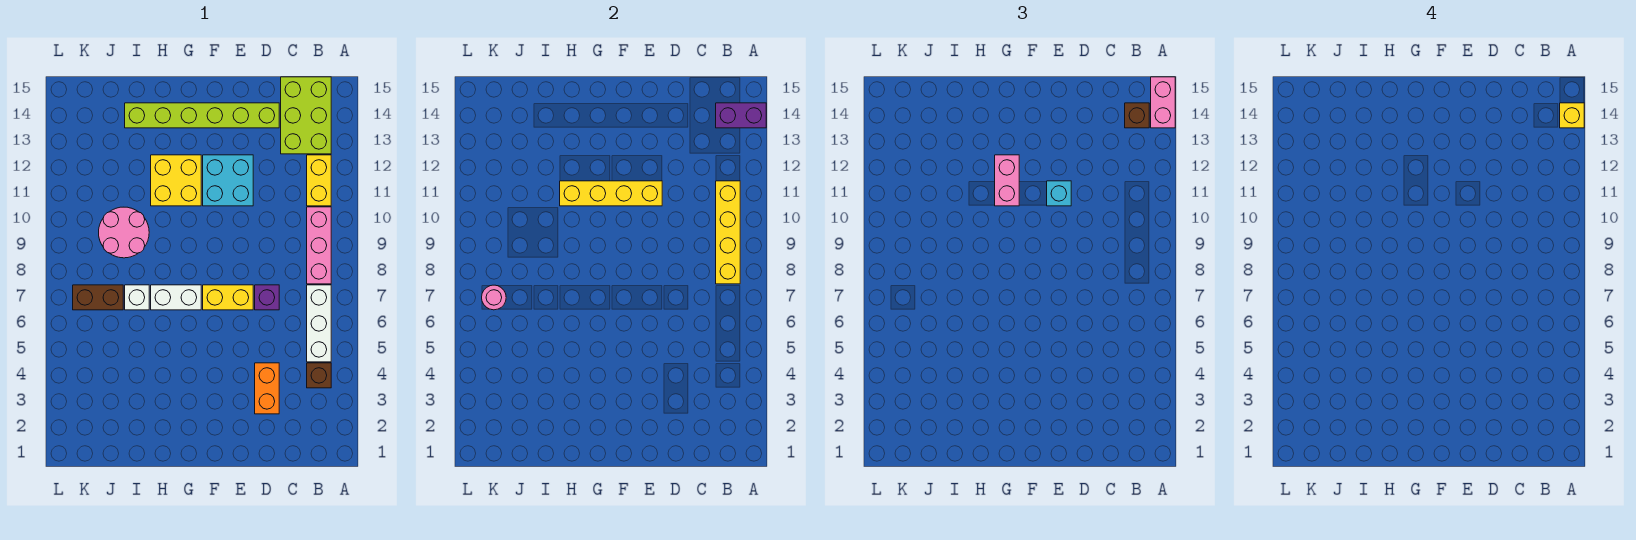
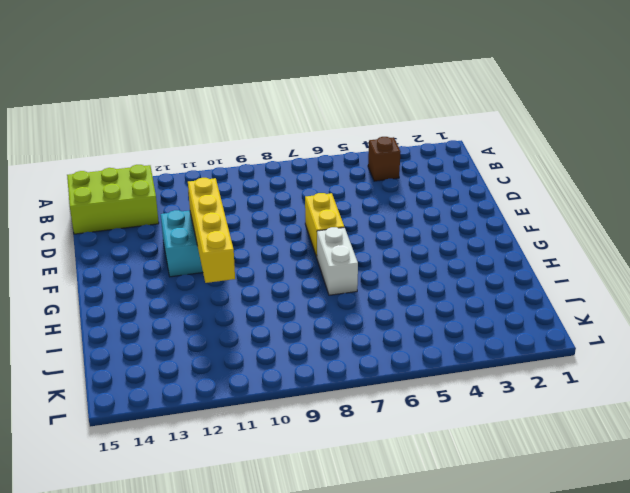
none -> white 1x3 brick [307,285,331,362]
none -> pink 1x3 brick [307,207,331,284]
none -> yellow 1x2 brick [307,155,331,206]

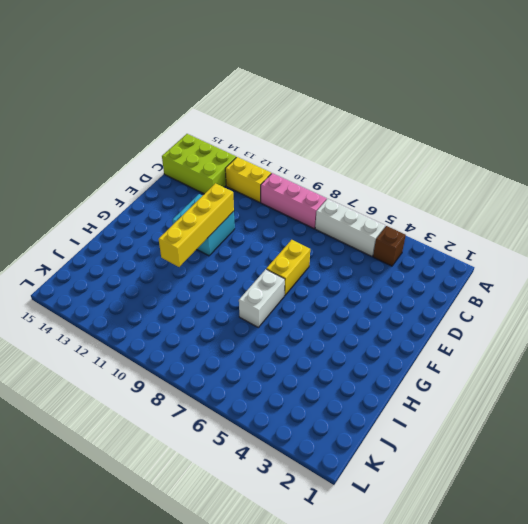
none -> orange 1x2 brick [255,363,279,414]
none -> purple 1x1 brick [255,285,279,310]
none -> lime 1x6 brick [125,103,279,128]

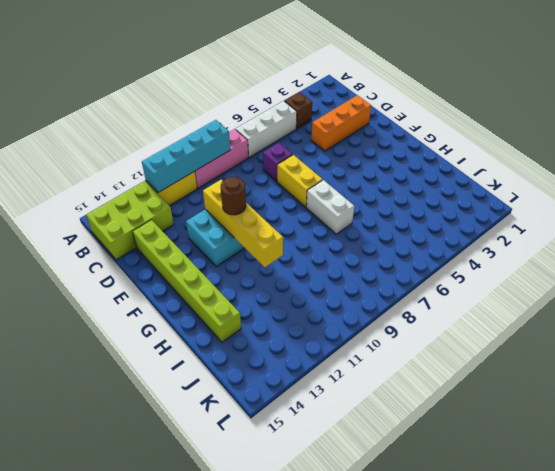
cyan 1x4 brick [142,120,230,193] -> yellow 1x4 brick [716,181,740,284]
orange 1x3 brick [311,95,371,151] -> orange 1x2 brick [255,363,279,414]
brown 1x1 round brick [221,177,246,215] -> none
none -> yellow 2x2 brick [151,155,201,206]
none -> white 1x1 brick [125,285,149,310]
none -> pink 2x2 round brick [99,207,149,258]

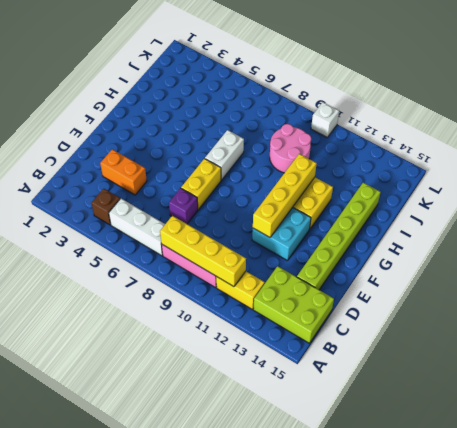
white 1x1 brick [311,102,339,137] -> white 1x1 brick moved to [125,285,149,310]
none -> brown 1x2 brick [73,285,123,310]
none -> purple 1x2 brick [716,103,766,128]
none -> pink 1x1 round brick [482,285,506,310]

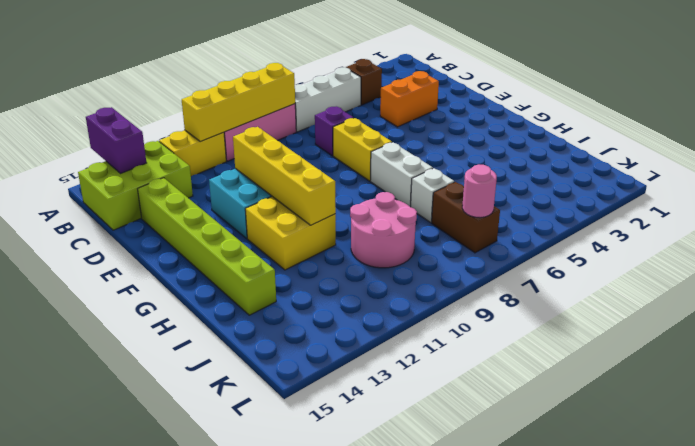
none -> pink 1x2 brick [1151,77,1175,128]
none -> brown 1x1 brick [1125,103,1149,128]
none -> cyan 1x1 brick [1047,181,1071,206]

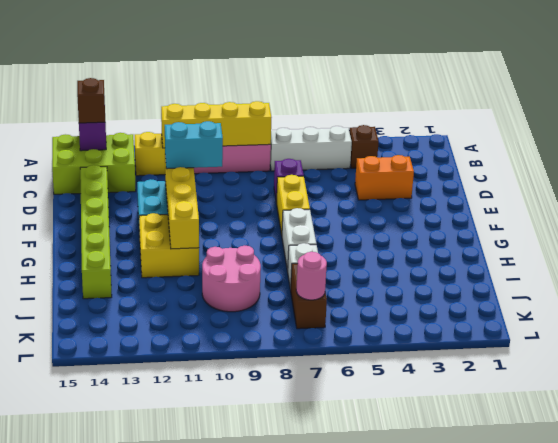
cyan 1x2 brick [165,121,223,169] -> cyan 1x1 brick [1047,181,1071,206]
none -> pink 1x2 brick [1151,77,1175,128]
none -> pink 1x2 brick [995,155,1019,206]
none -> yellow 1x1 brick [1560,103,1584,128]

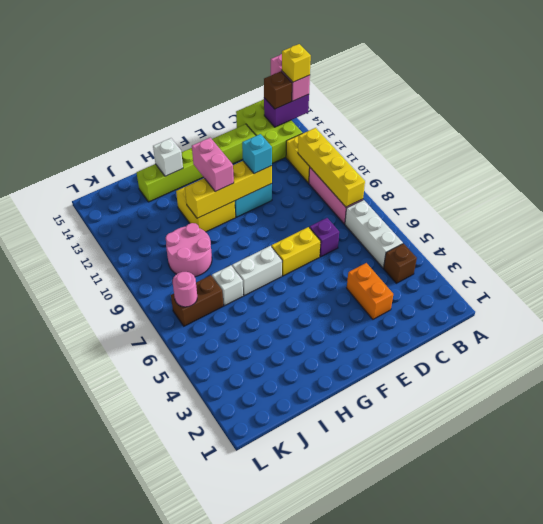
white 1x1 brick [153,138,183,176] -> none

